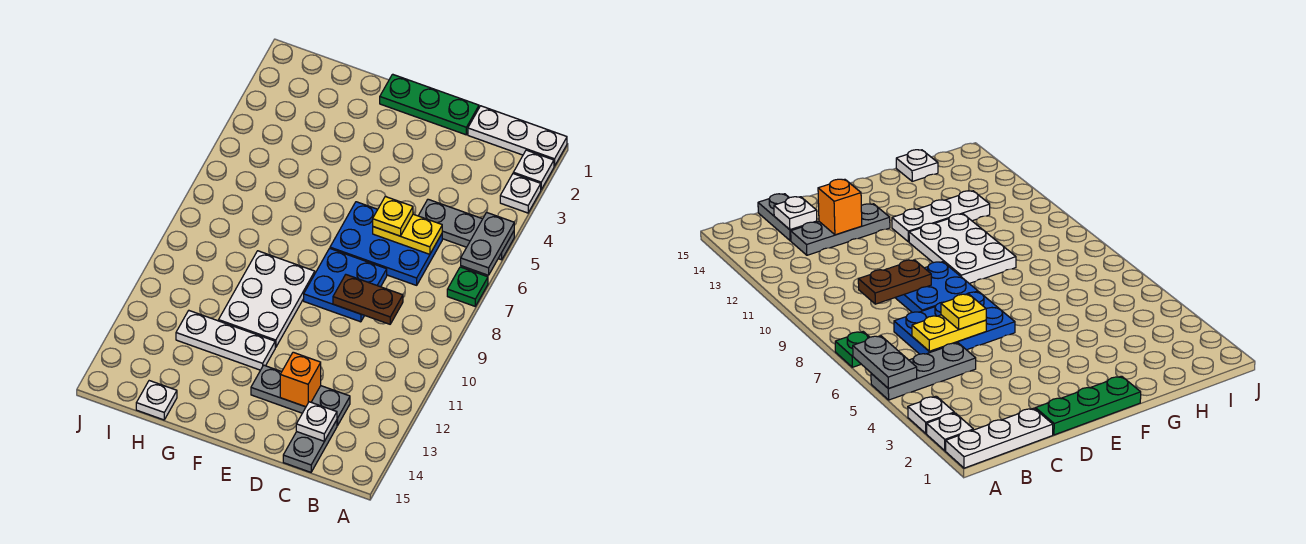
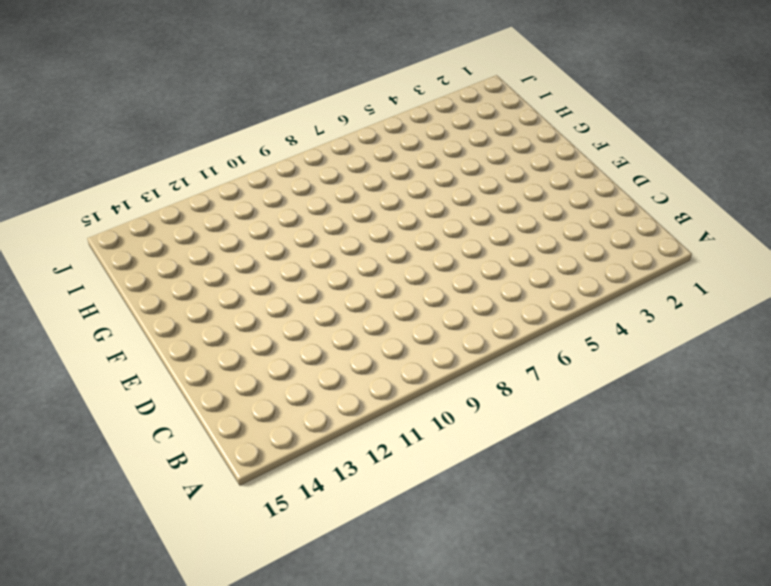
none -> white 1x3 plate [468,106,567,166]
none -> white 1x1 plate [513,150,554,189]
none -> white 1x1 plate [500,174,541,213]

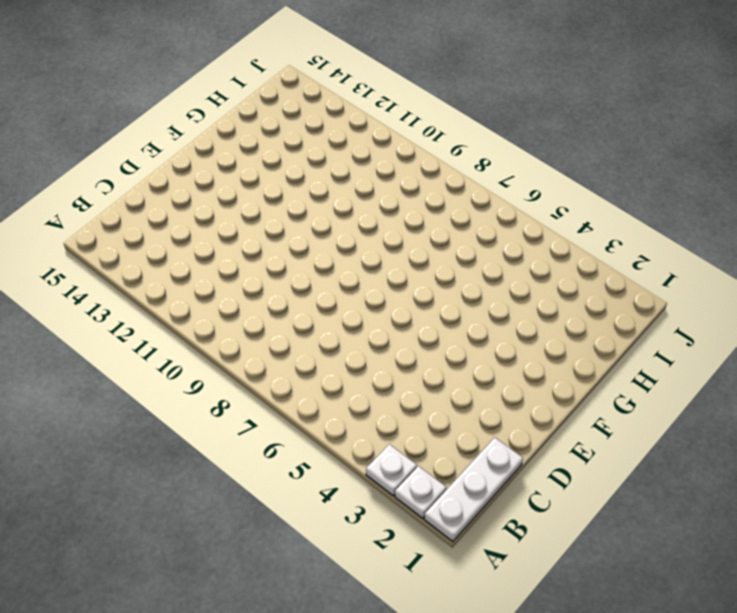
none -> grey 1x3 plate [418,199,514,260]
none -> green 1x1 plate [447,267,488,306]
none -> blue 2x3 plate [330,202,442,285]

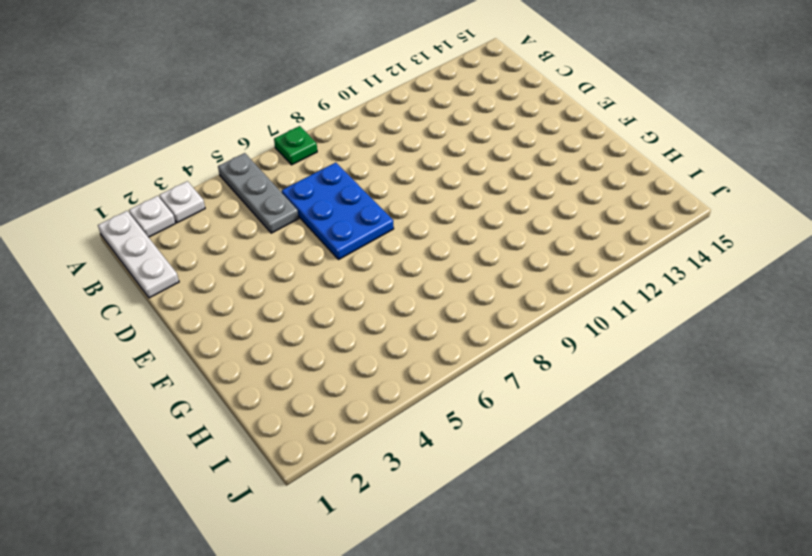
none -> grey 1x3 plate [251,365,350,426]
none -> grey 1x2 plate [283,420,337,472]
none -> green 1x3 plate [380,74,479,135]

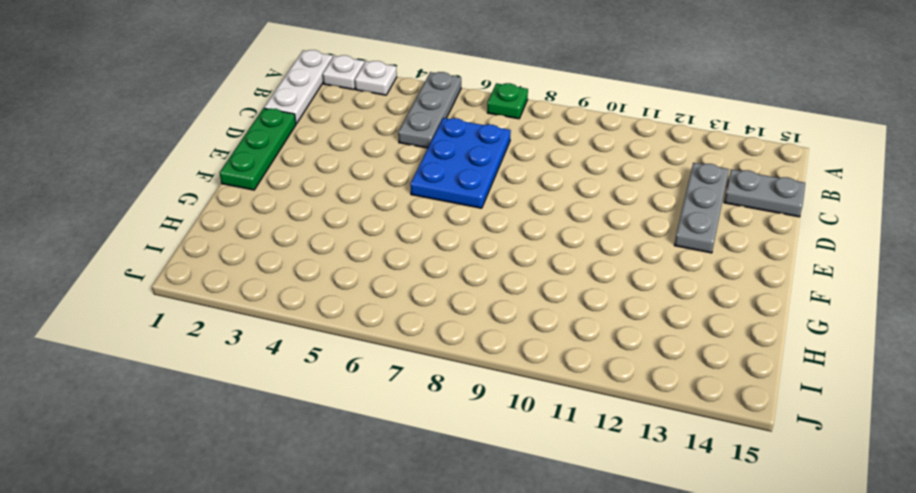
none -> blue 2x2 plate [304,248,387,322]
none -> white 2x3 plate [219,251,315,348]
none -> white 1x3 plate [176,311,275,370]

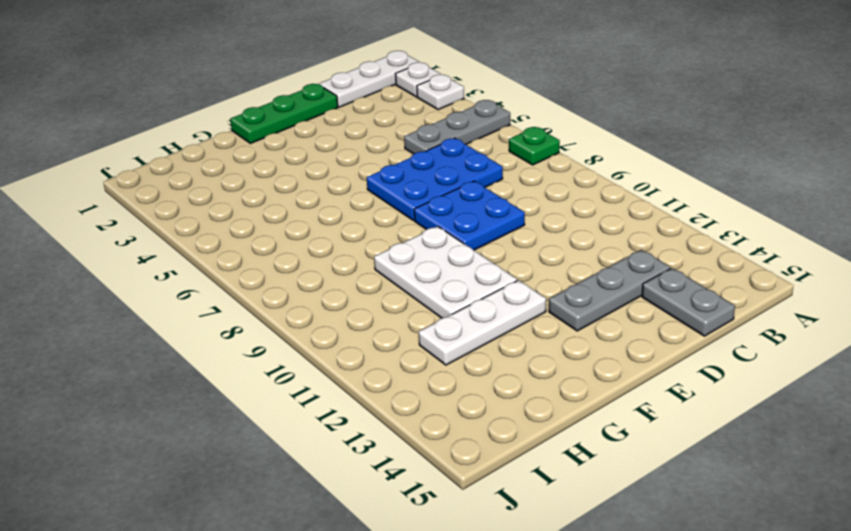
none -> white 1x1 plate [136,381,177,420]
none -> grey 1x2 plate [461,212,514,275]
none -> yellow 1x2 plate [373,214,442,254]

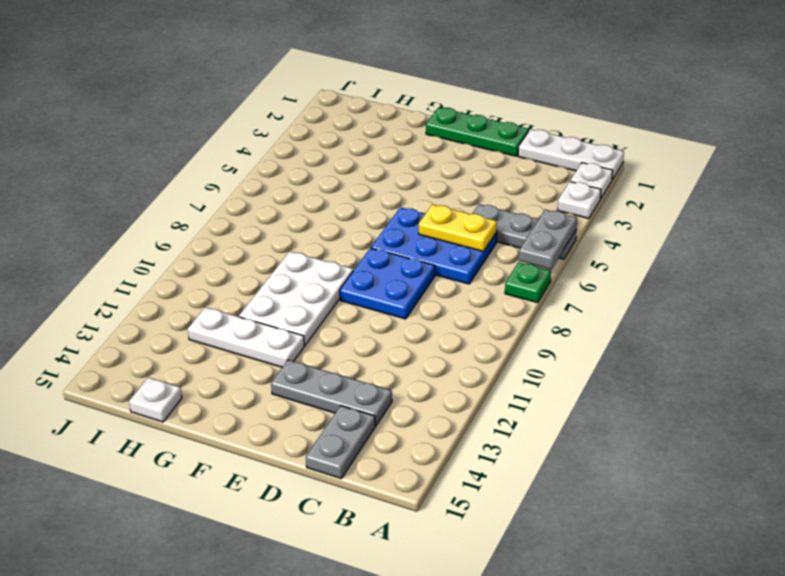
none -> brown 1x2 plate [333,275,403,324]
none -> white 1x1 plate [296,402,337,441]
none -> orange 1x1 brick [280,352,321,407]

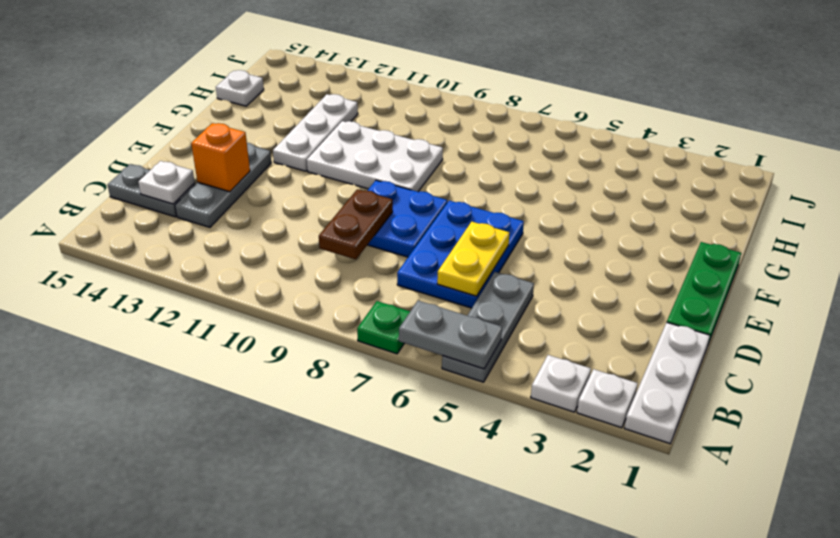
none -> yellow 1x1 plate [373,197,413,236]

